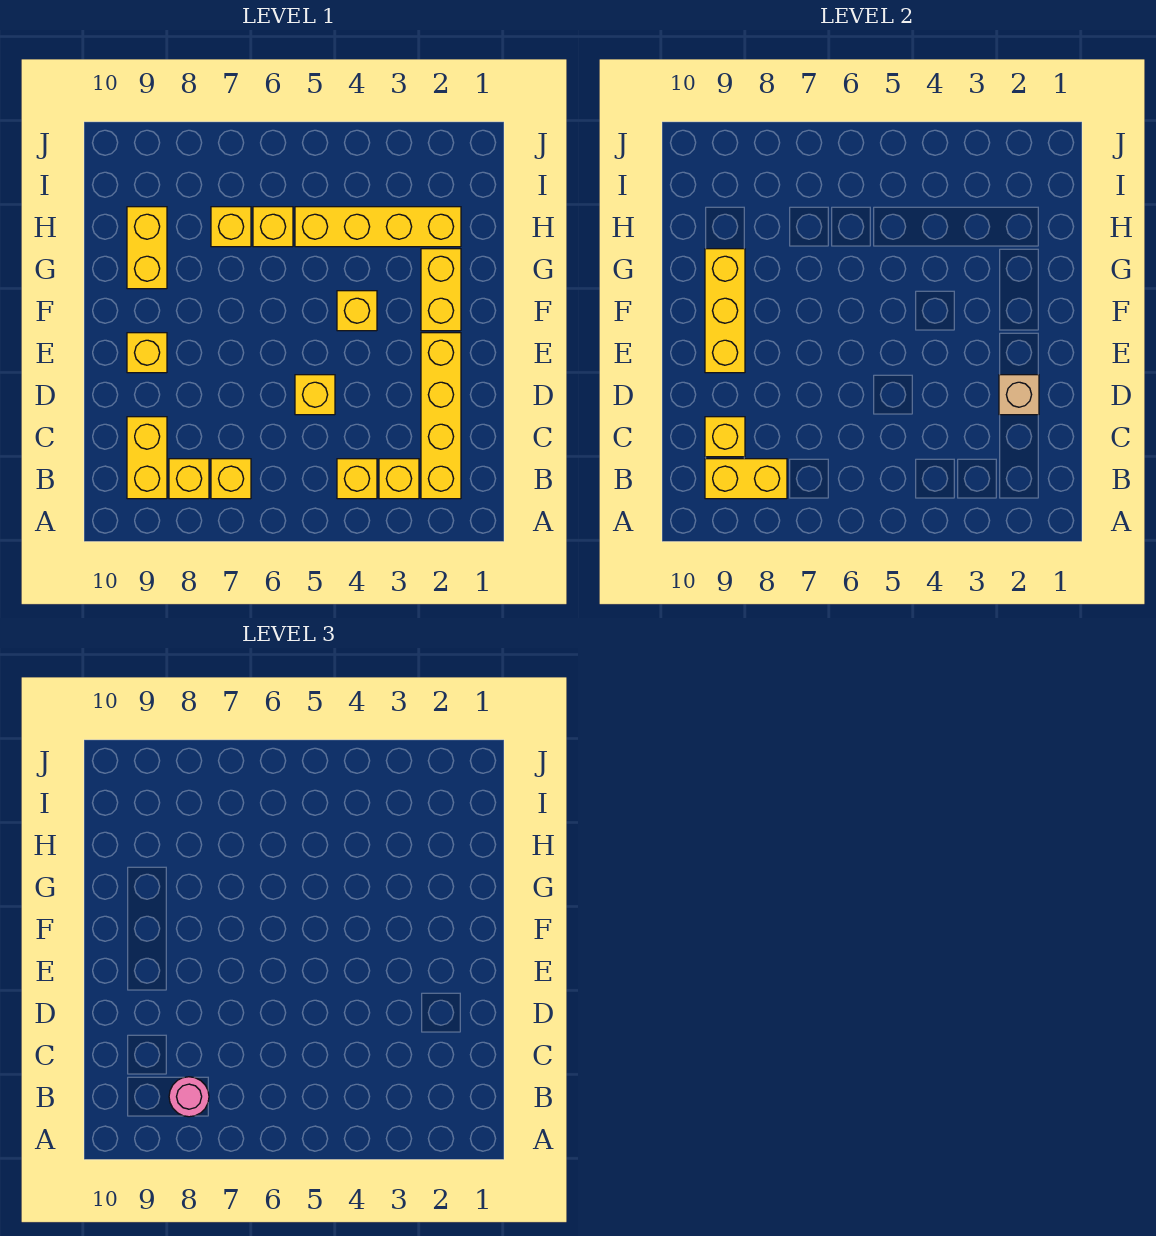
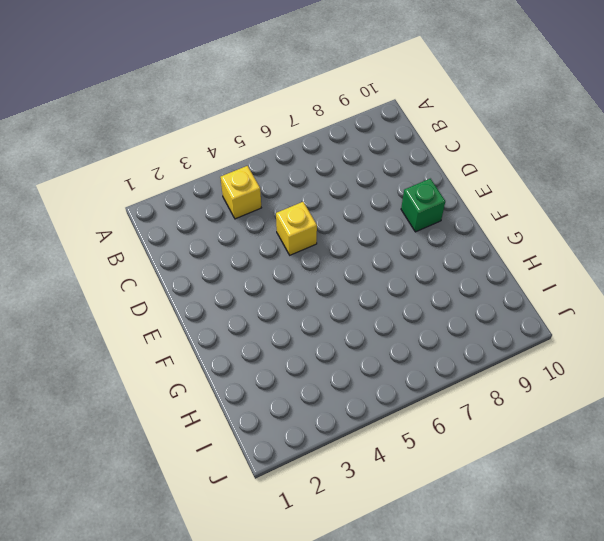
green 1x1 brick [401,179,445,232] -> yellow 1x1 brick [127,333,167,373]
none -> yellow 1x4 brick [421,333,461,499]
none -> yellow 1x1 brick [379,459,419,499]
none -> yellow 1x1 brick [211,459,251,499]

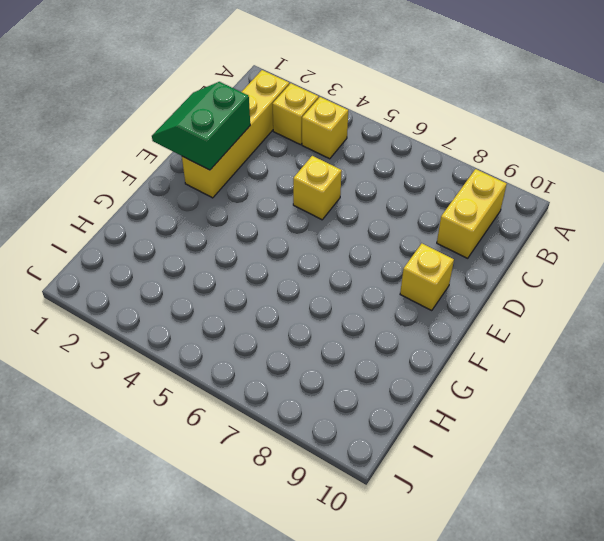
green 2x2 slope [152,82,250,170] -> tan 1x1 brick [999,375,1039,415]
none -> yellow 1x1 brick [211,459,251,499]
none -> yellow 1x1 brick [169,459,209,499]
none -> yellow 1x2 brick [421,249,461,331]

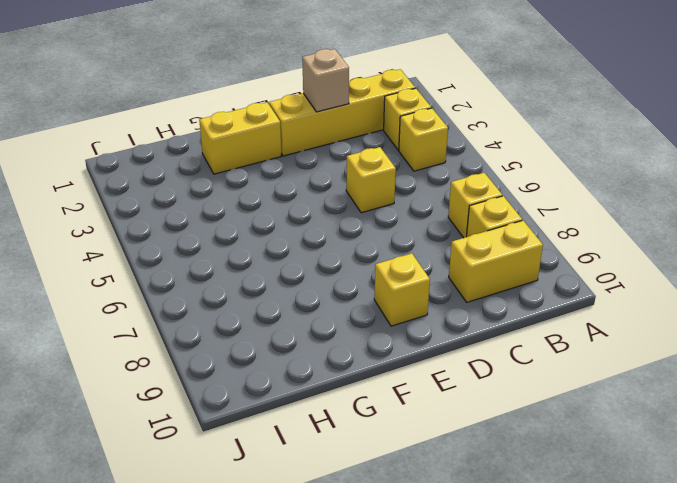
none -> yellow 1x1 brick [337,291,377,331]
none -> yellow 1x2 brick [127,207,167,289]
none -> yellow 1x4 brick [295,207,461,247]

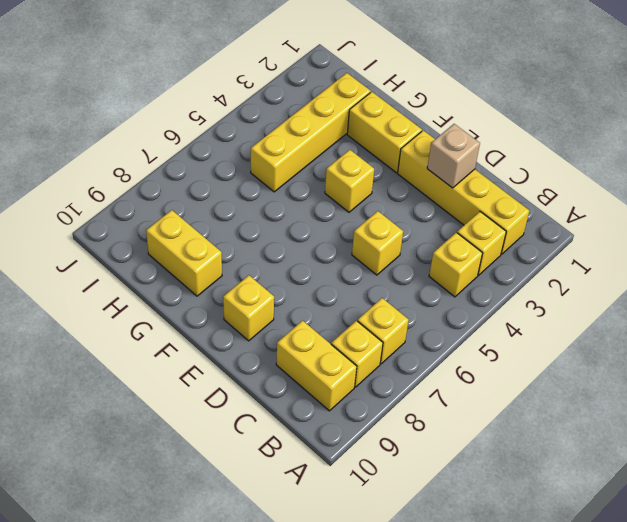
none -> yellow 1x1 brick [253,207,293,247]
none -> yellow 1x1 brick [211,207,251,247]
none -> yellow 1x2 brick [705,459,787,499]

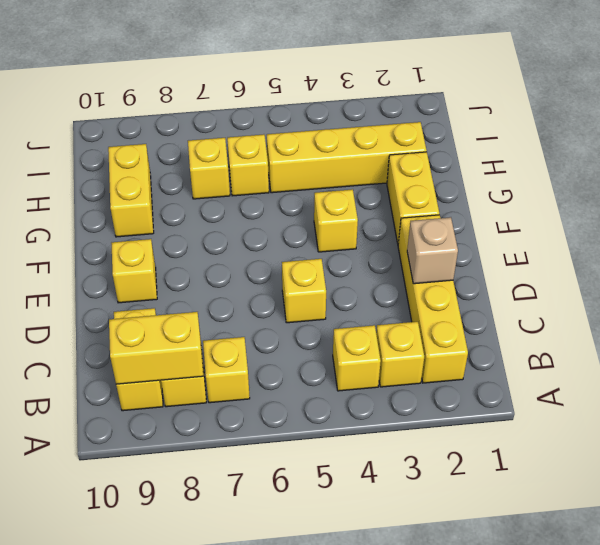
none -> yellow 1x1 brick [705,417,745,457]
none -> yellow 1x3 brick [705,249,745,373]
none -> pink 1x1 round brick [169,1077,209,1117]

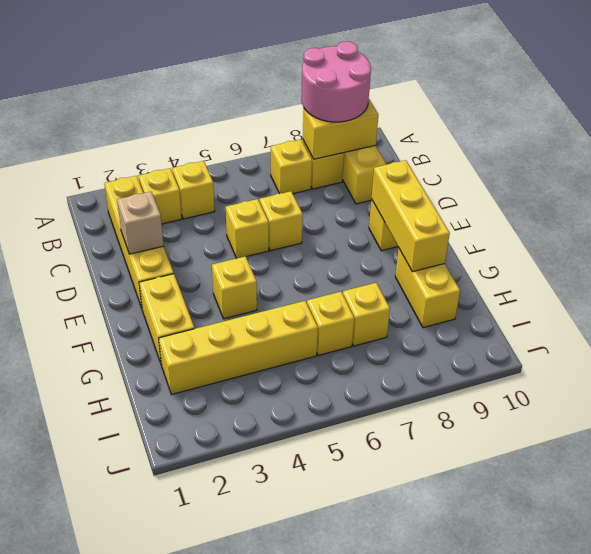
pink 2x2 round brick [301,41,371,122] -> pink 1x1 round brick [169,1077,209,1117]
yellow 1x1 brick [260,191,303,251] -> yellow 1x1 brick moved to [705,417,745,457]

